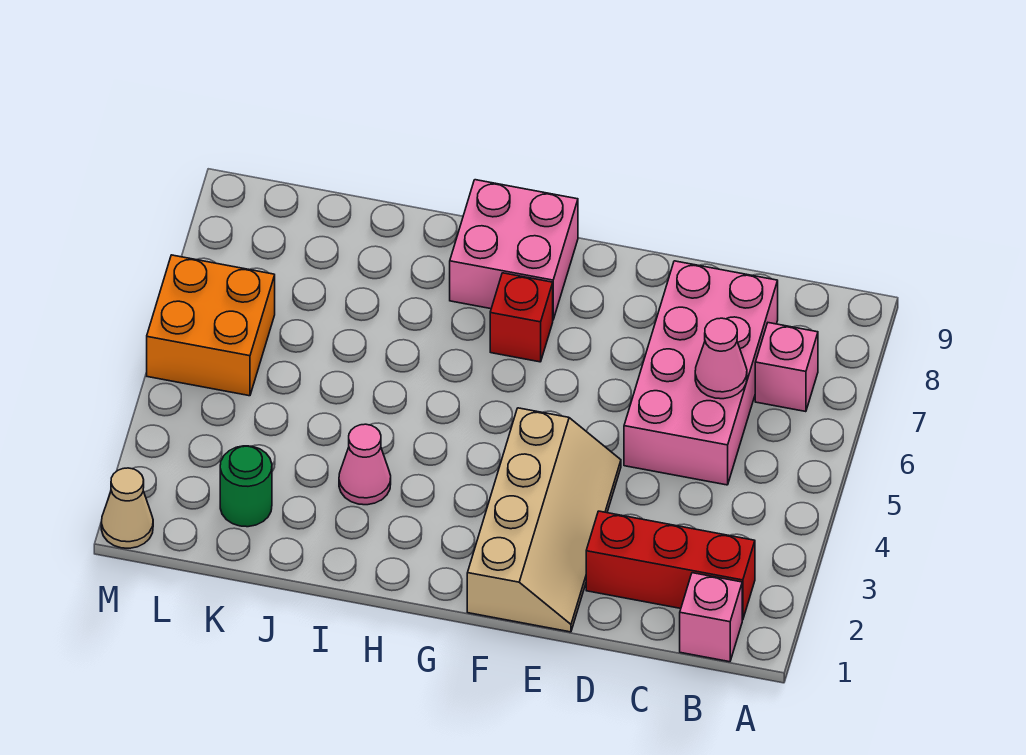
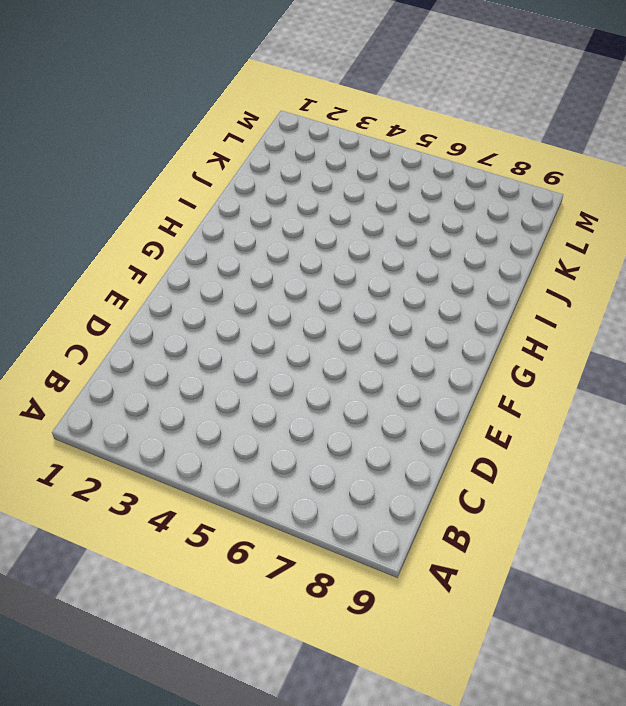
none -> pink 1x1 brick [680,573,742,662]
none -> red 1x3 brick [586,511,755,620]
none -> pink 1x1 brick [755,323,818,412]

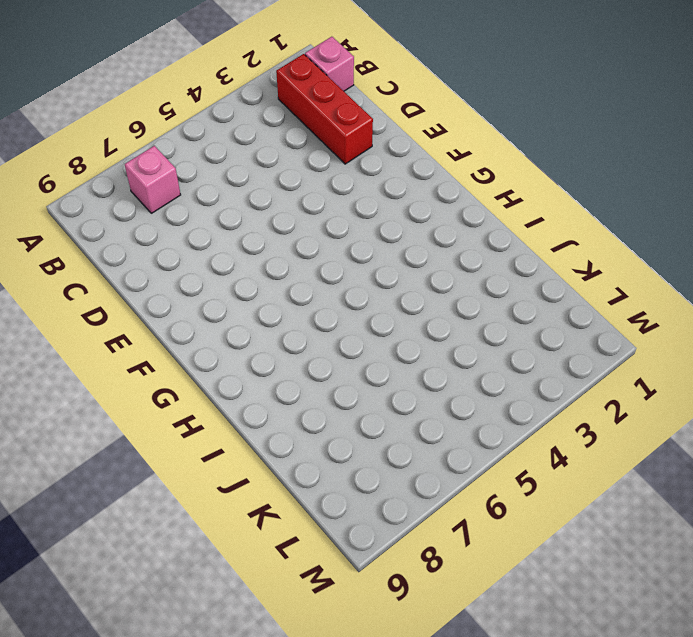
none -> pink 2x4 brick [624,261,778,485]
none -> tan 2x4 slope [467,408,621,632]
none -> red 1x1 brick [490,273,553,362]

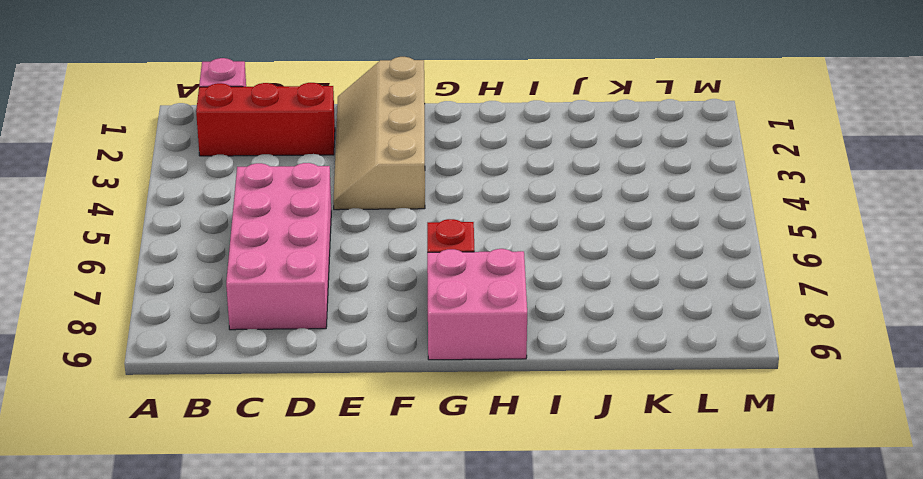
none -> pink 1x1 brick [755,323,818,412]
none -> pink 1x1 cone [339,424,391,505]
none -> green 1x1 round brick [220,446,272,527]

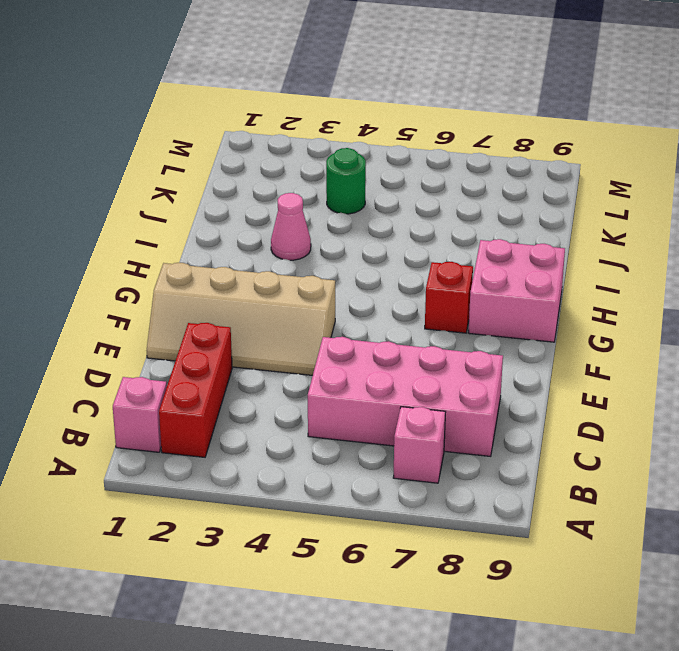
green 1x1 round brick [326,148,366,214] -> green 1x1 round brick moved to [220,446,272,527]
none -> orange 2x2 brick [147,255,275,396]
none -> tan 1x1 cone [101,468,153,548]
none -> pink 1x1 cone [695,318,747,399]

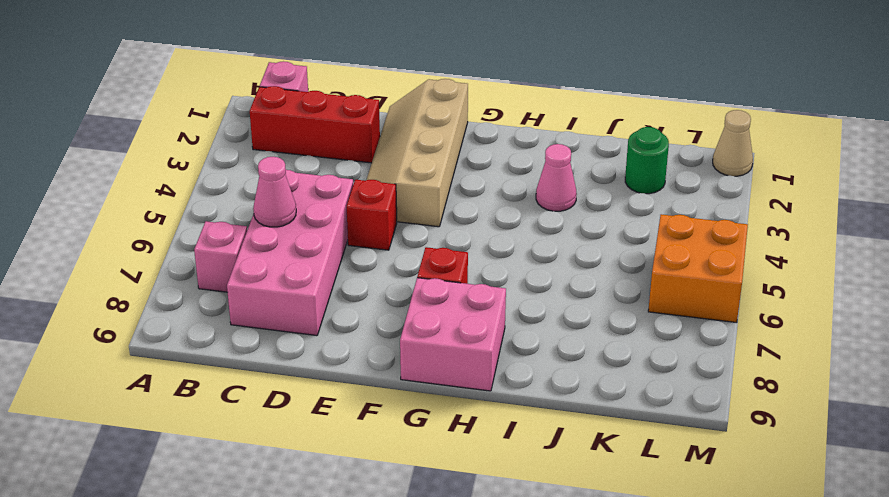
red 1x1 brick [347,180,397,250] -> none

